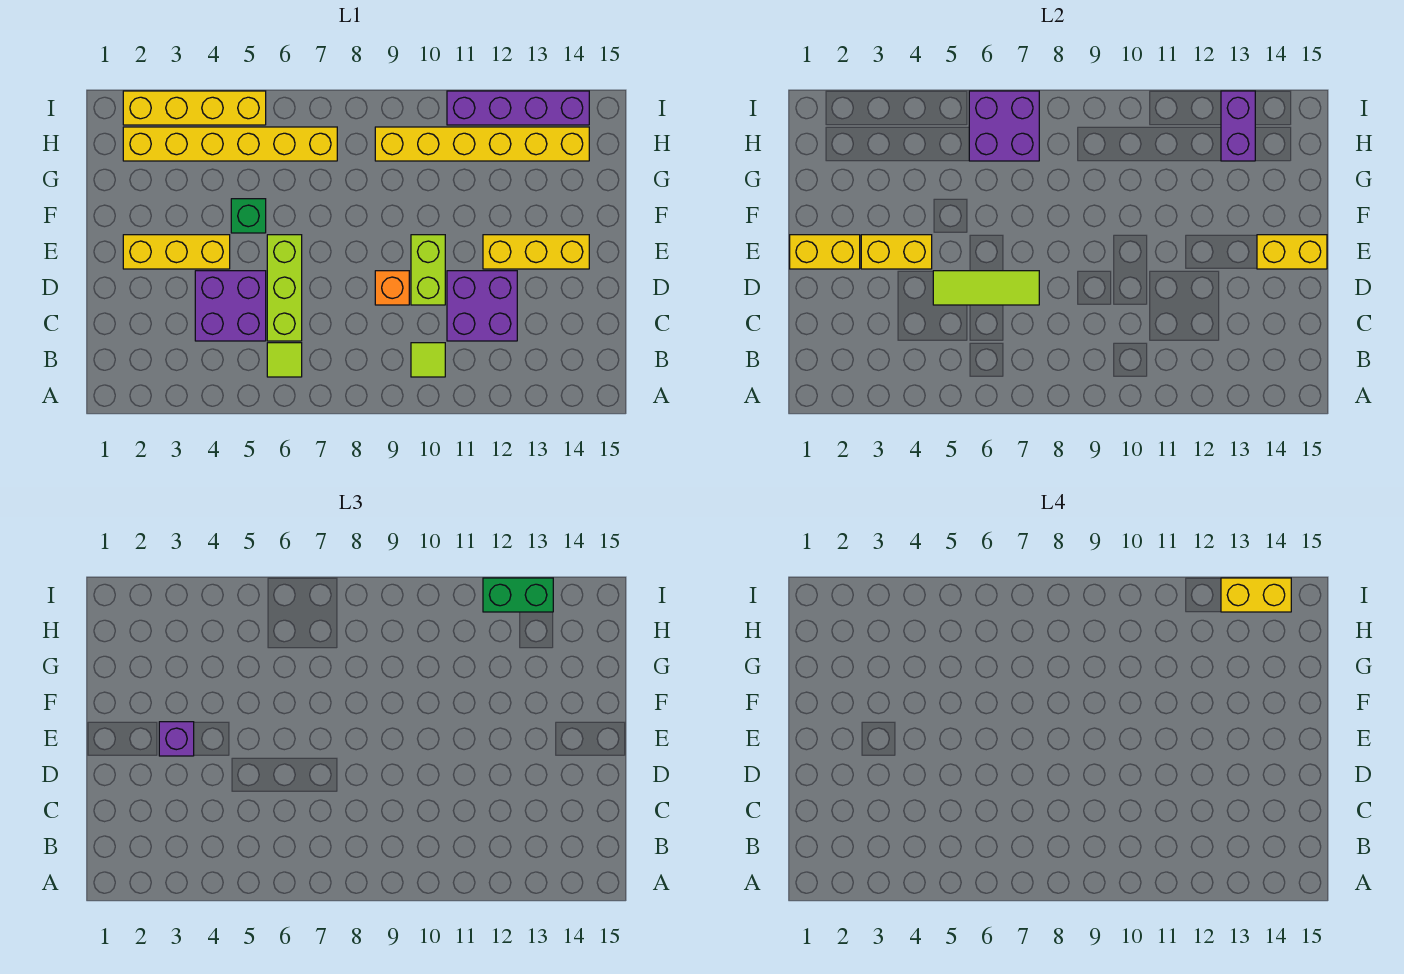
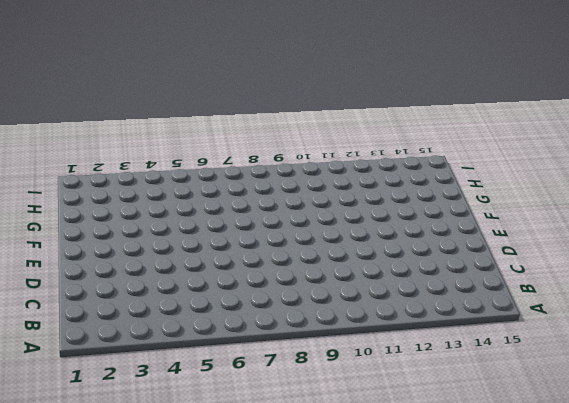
none -> lime 1x1 tile [267,343,302,377]
none -> lime 1x1 tile [411,343,445,377]
none -> purple 2x2 brick [195,271,266,341]

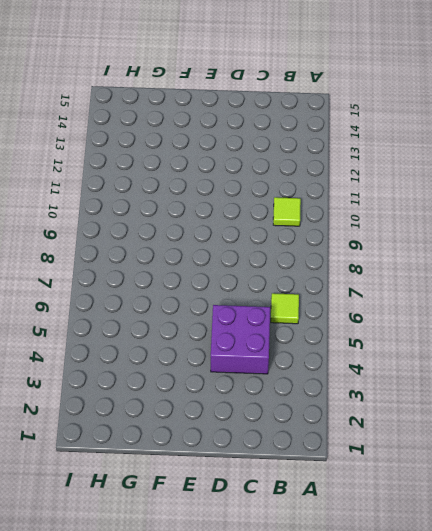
none -> lime 1x3 brick [267,235,302,341]
none -> purple 2x2 brick [447,271,517,341]
none -> orange 1x1 brick [375,271,409,305]

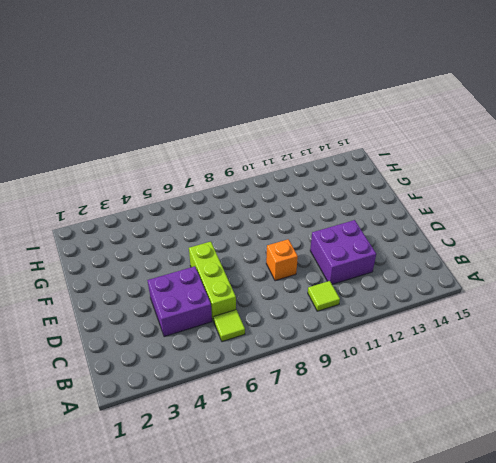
none -> lime 1x2 brick [411,235,445,305]
none -> yellow 1x3 brick [123,235,230,269]
none -> yellow 1x3 brick [483,235,589,269]

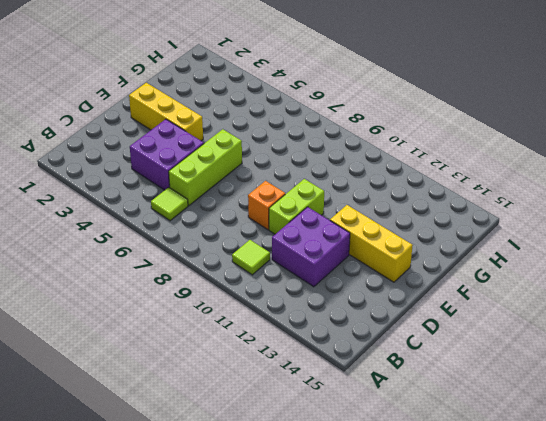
none -> green 1x1 brick [231,199,266,233]
none -> yellow 1x6 brick [123,127,337,161]
none -> yellow 1x6 brick [375,127,589,161]

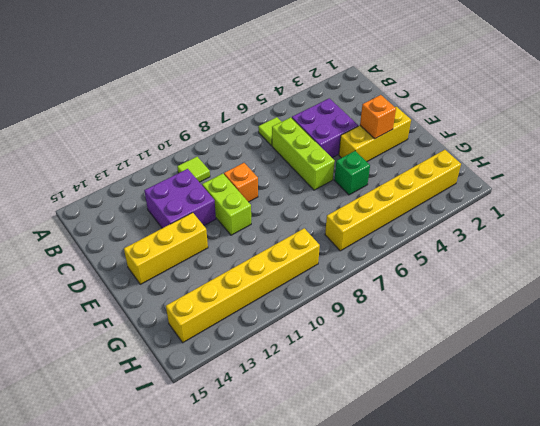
orange 1x1 brick [360,95,396,139] -> yellow 1x2 brick [861,235,932,269]
none -> yellow 1x4 brick [123,91,266,125]
none -> purple 1x4 brick [447,91,589,125]
none -> lime 1x3 tile [933,271,1039,305]

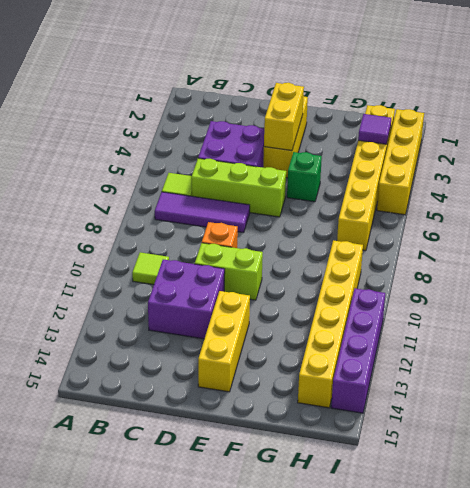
purple 1x3 tile [155,192,250,233] -> none
purple 1x1 tile [358,114,391,144] -> none
none -> lime 1x3 tile [933,271,1039,305]
none -> yellow 1x2 brick [790,235,860,269]
none -> yellow 1x2 brick [1257,235,1327,269]

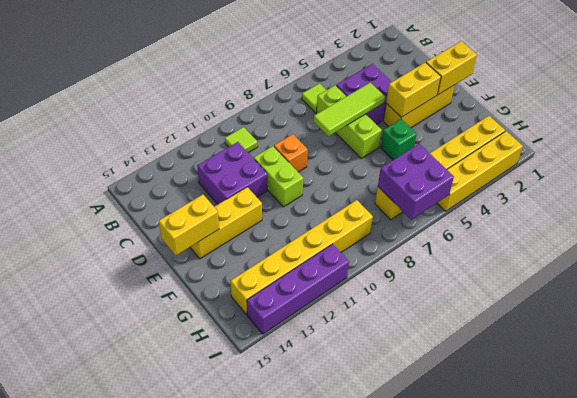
none -> purple 1x2 brick [1221,91,1255,161]
none -> purple 1x1 brick [159,722,194,756]
none -> green 1x2 brick [483,578,553,612]

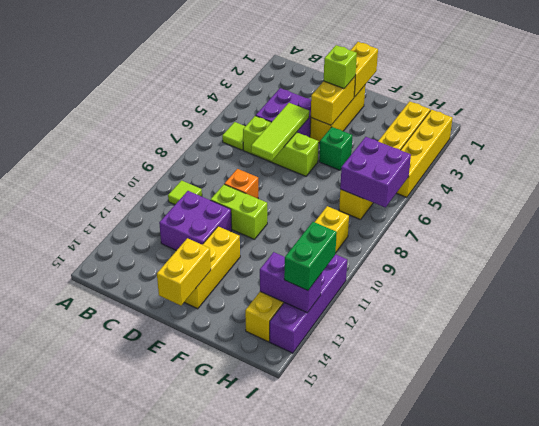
lime 1x1 brick [324,45,357,89] -> purple 1x1 brick [159,722,194,756]
none -> yellow 1x2 brick [1221,578,1291,612]

